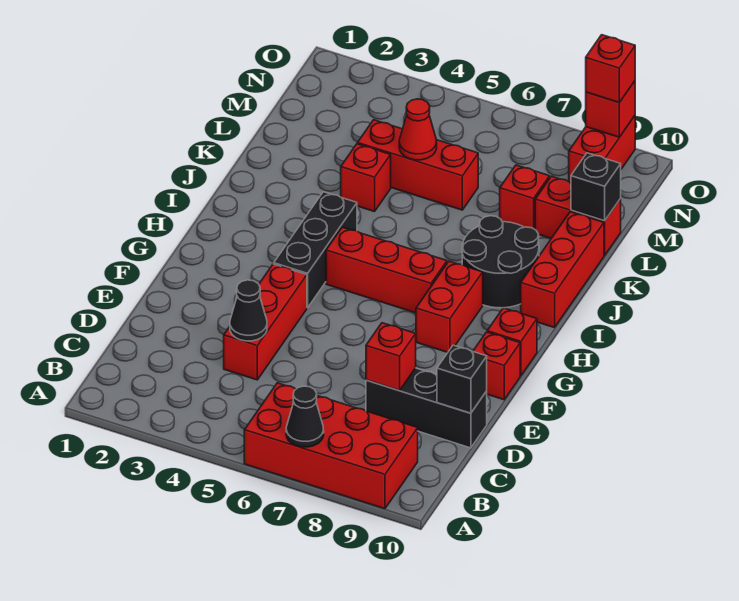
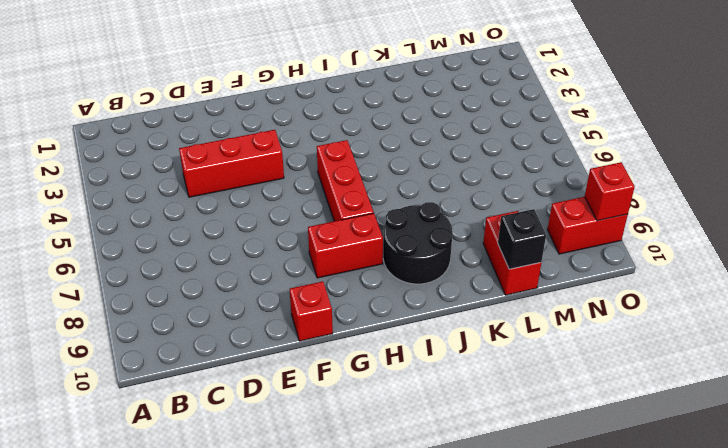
none -> red 2x4 brick [244,383,418,509]
none -> black 1x3 brick [366,368,487,448]
none -> black 1x3 brick [274,192,357,308]

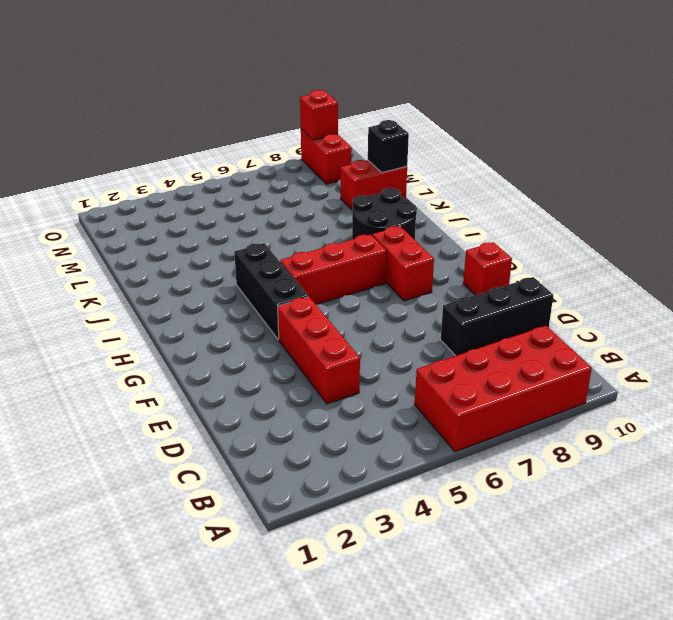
none -> red 1x1 brick [487,308,537,376]
none -> red 1x3 brick [521,212,604,328]
none -> red 1x1 brick [341,144,391,212]

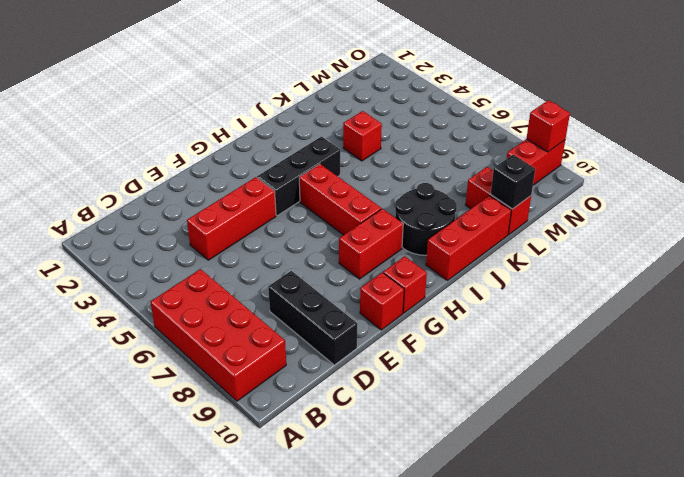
none -> red 1x3 brick [357,120,478,210]
none -> red 1x1 brick [500,165,550,229]
none -> black 1x1 cone [286,386,324,447]

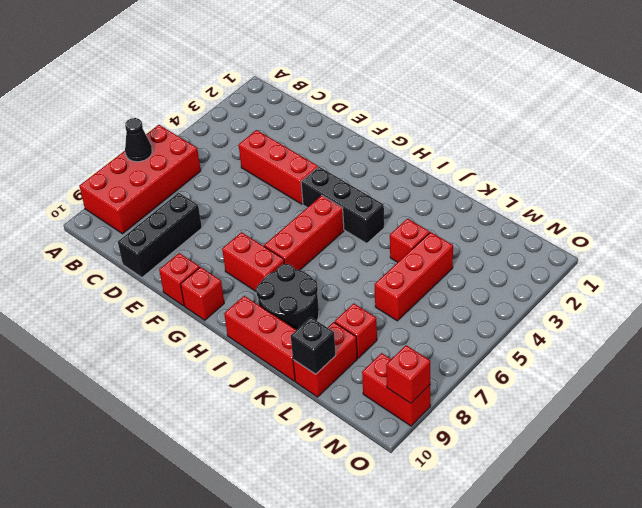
none -> black 1x1 cone [230,280,267,341]
none -> red 1x1 brick [366,323,416,390]
none -> black 1x1 brick [437,345,487,413]

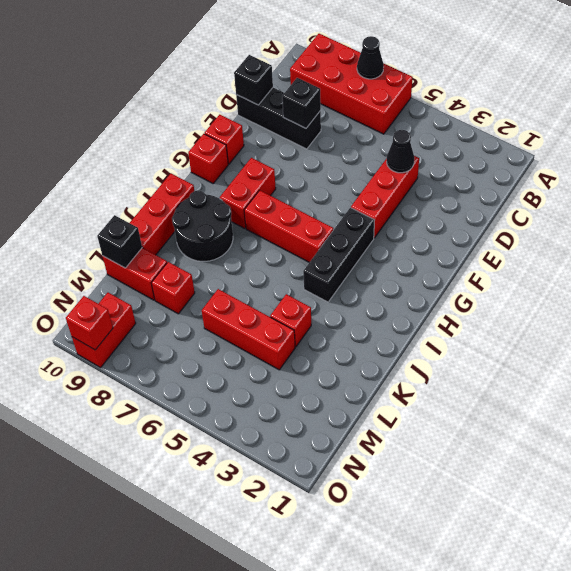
black 1x1 brick [282,78,321,128] -> red 1x1 brick [366,323,416,390]
none -> red 1x1 cone [399,99,437,160]
none -> red 1x1 brick [586,35,635,102]

